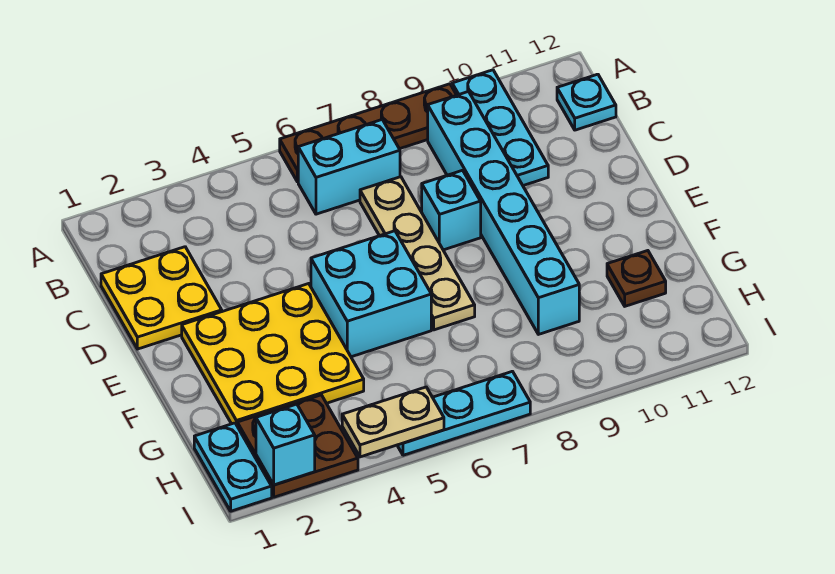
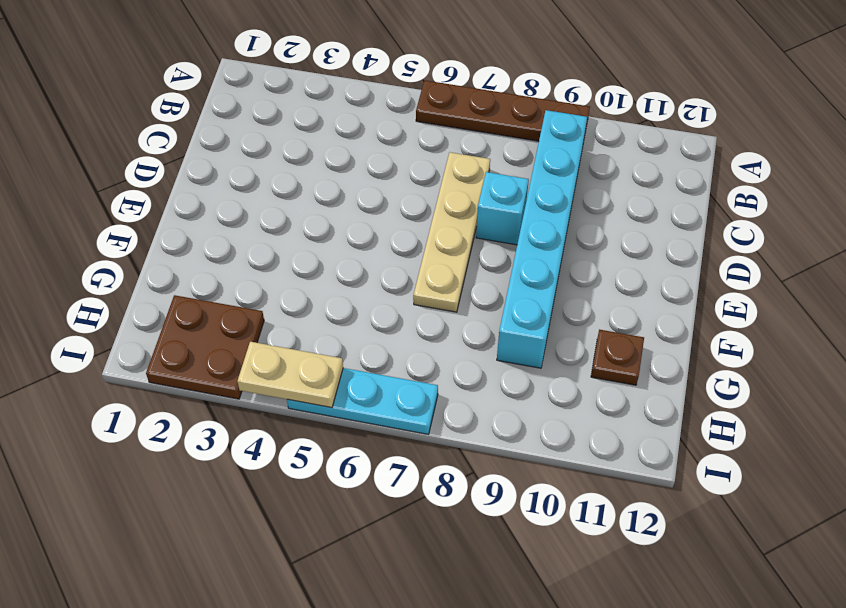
none -> cyan 1x3 plate [452,70,548,186]
none -> cyan 1x2 brick [298,120,400,214]
none -> cyan 1x1 plate [557,74,616,130]

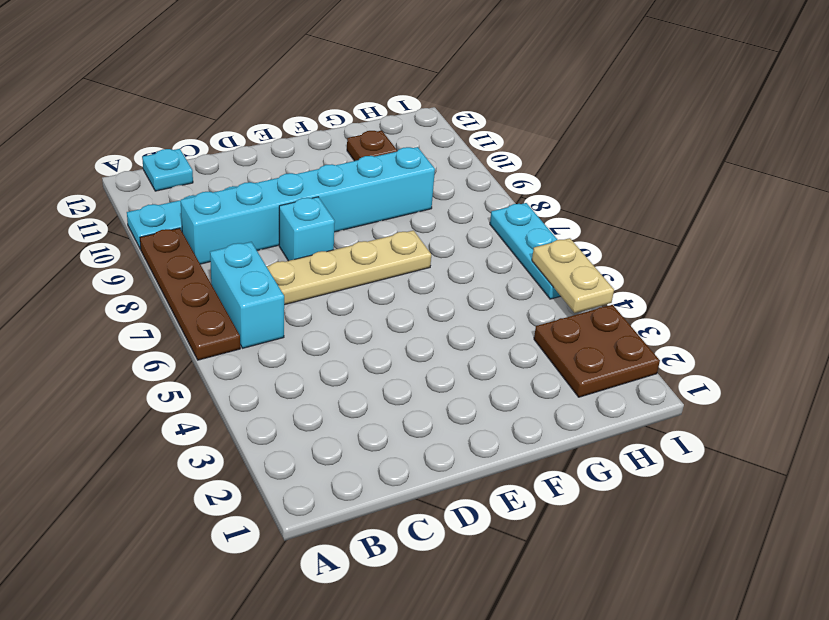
none -> yellow 2x2 plate [101,247,222,349]
none -> yellow 3x3 plate [182,284,364,425]
none -> cyan 2x2 brick [311,231,431,357]

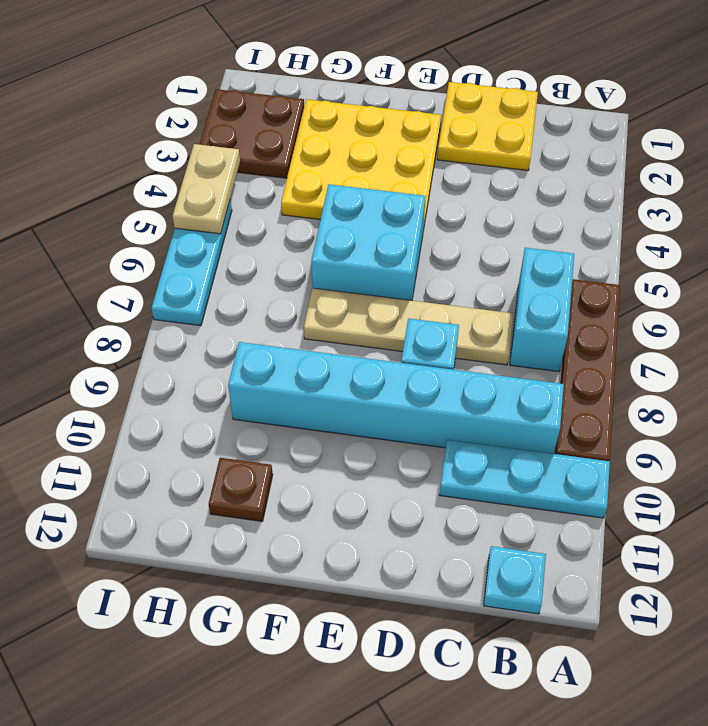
none -> cyan 1x2 plate [194,423,272,511]
none -> cyan 1x1 brick [256,404,315,485]

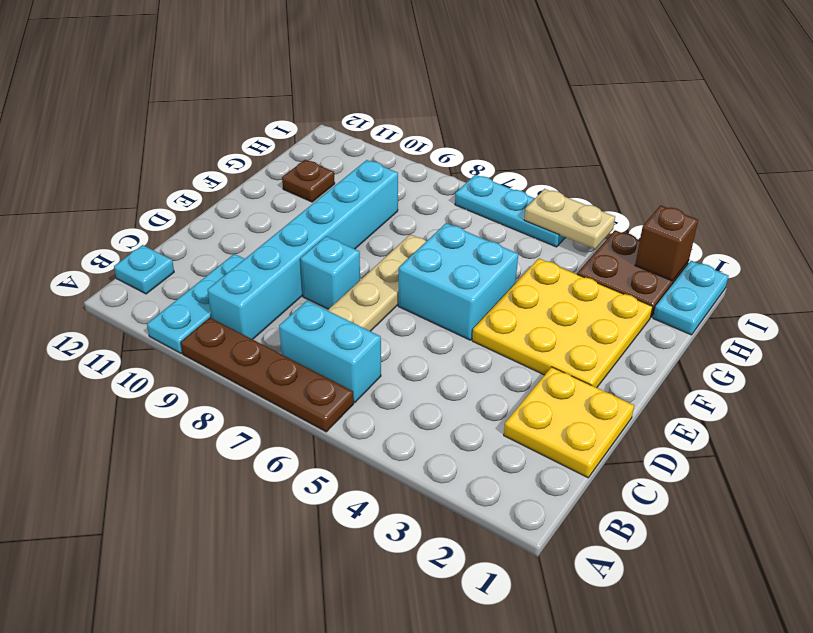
brown 1x1 brick [635,205,698,281] -> cyan 1x1 brick [256,404,315,485]

